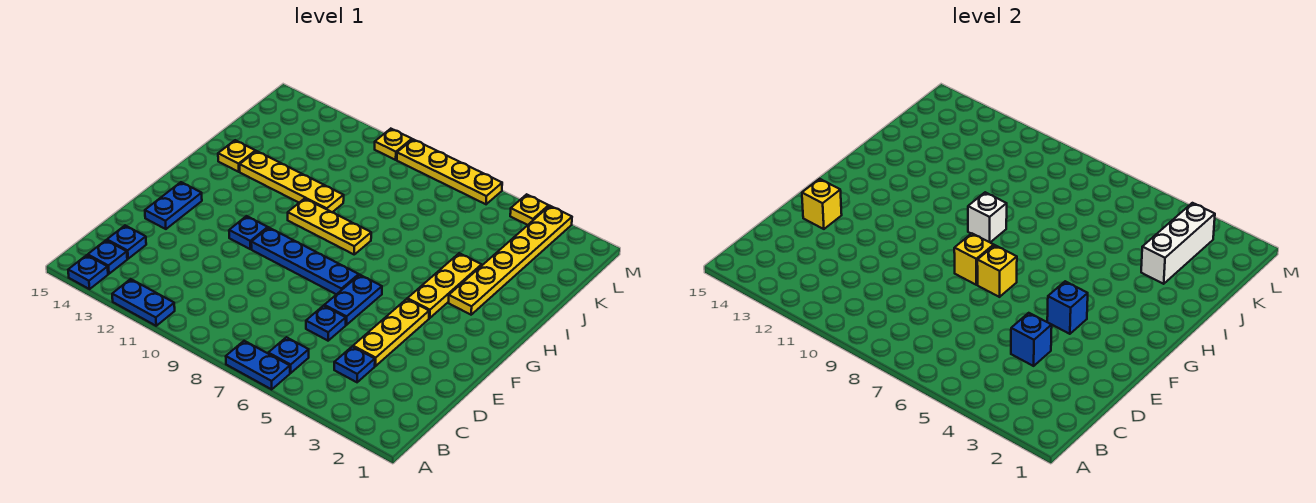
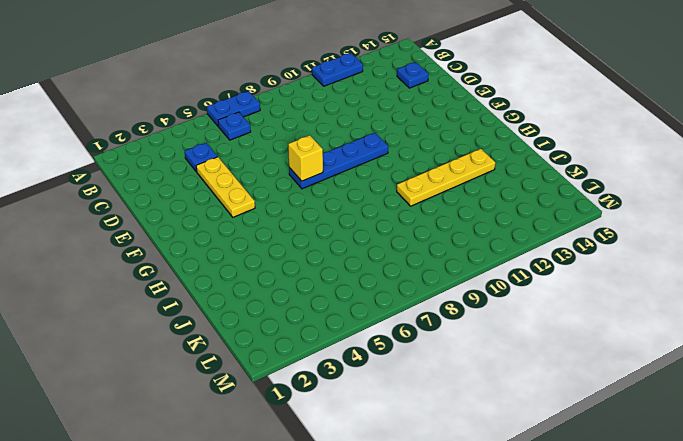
none -> blue 1x1 plate [68,255,108,289]
none -> blue 1x1 plate [88,240,127,274]
none -> blue 1x1 plate [306,306,346,341]

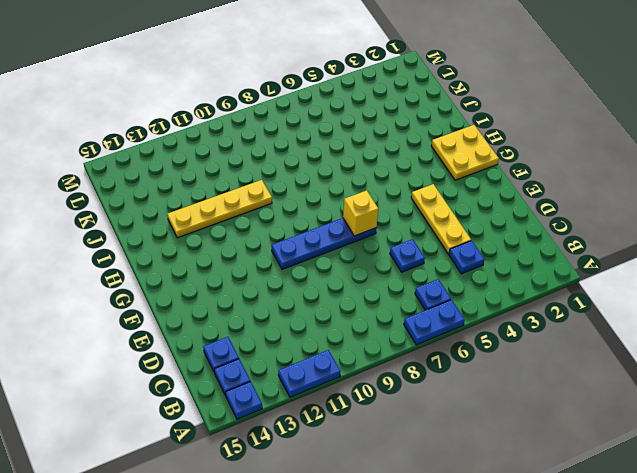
yellow 2x2 plate [431,125,499,180] -> none
none -> blue 1x2 plate [324,275,382,325]
none -> blue 1x2 plate [145,182,202,229]
none -> blue 1x1 plate [229,216,268,249]

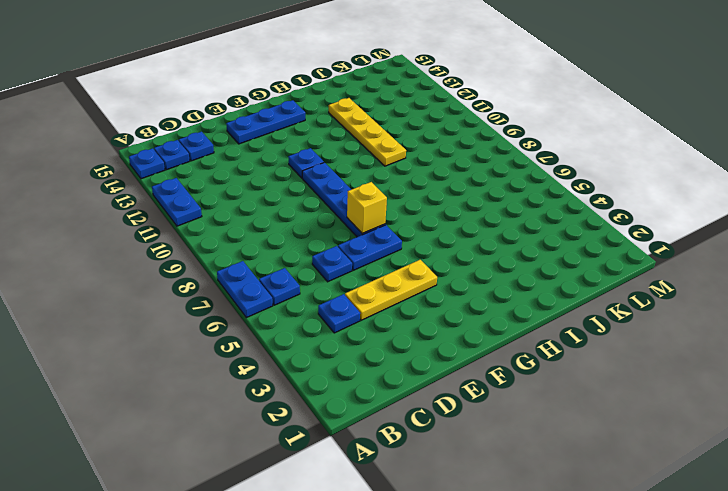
blue 1x3 plate [226,100,305,144] -> blue 1x2 plate [145,182,202,229]
none -> yellow 1x3 plate [407,253,482,318]
none -> yellow 1x6 plate [449,206,572,315]
none -> yellow 1x3 plate [288,198,371,254]

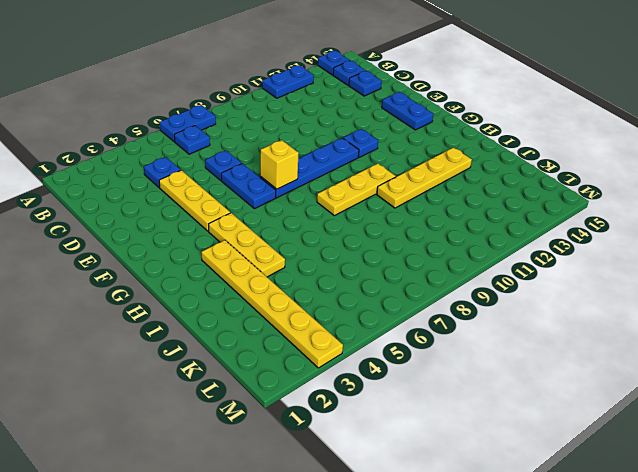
none -> yellow 1x1 plate [218,140,256,172]
none -> yellow 1x1 plate [510,194,549,225]
none -> yellow 1x4 plate [397,139,502,204]

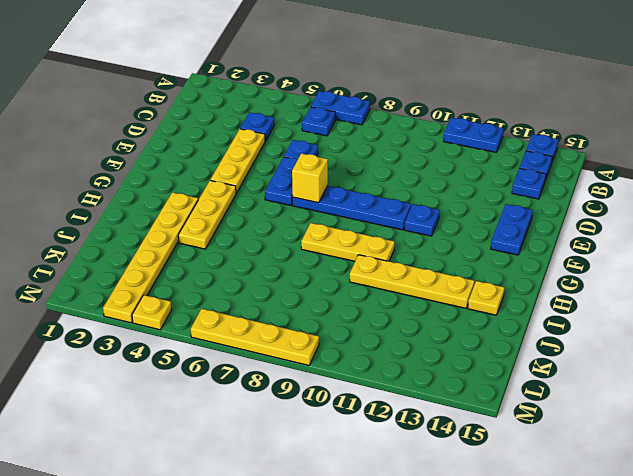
none -> yellow 1x1 plate [375,129,412,160]
none -> blue 1x1 brick [1011,313,1052,366]
none -> yellow 1x1 brick [802,179,842,229]

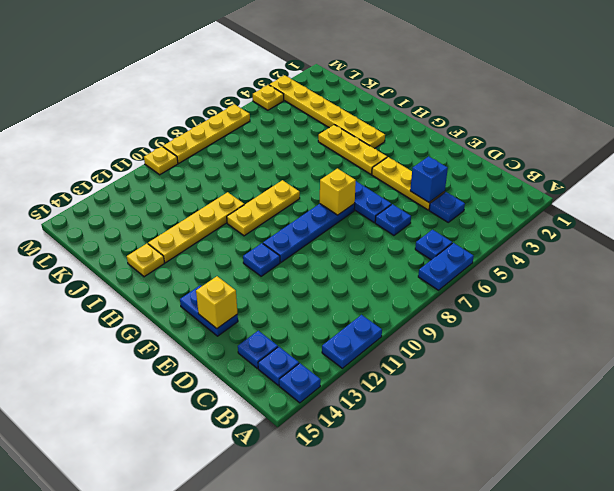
none -> blue 1x1 brick [1047,281,1088,334]
none -> yellow 1x1 brick [954,233,994,285]
none -> white 1x1 brick [968,192,1007,242]

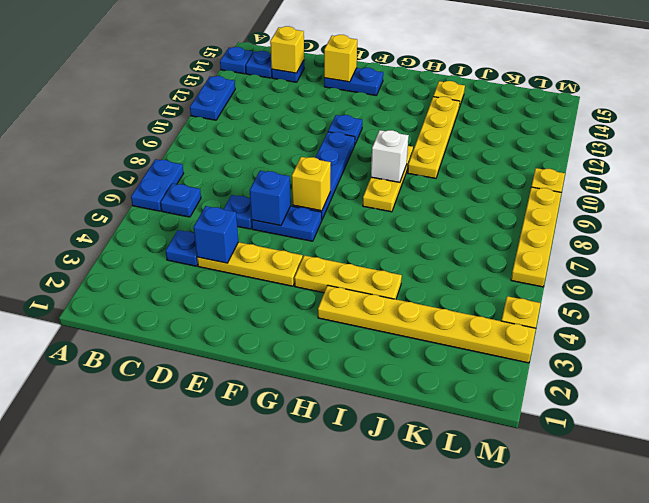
yellow 1x1 brick [270,26,304,73] -> yellow 1x1 brick moved to [954,233,994,285]
blue 1x1 brick [250,171,291,226] -> blue 1x1 brick moved to [1047,281,1088,334]
none -> white 1x3 brick [1141,203,1215,284]

